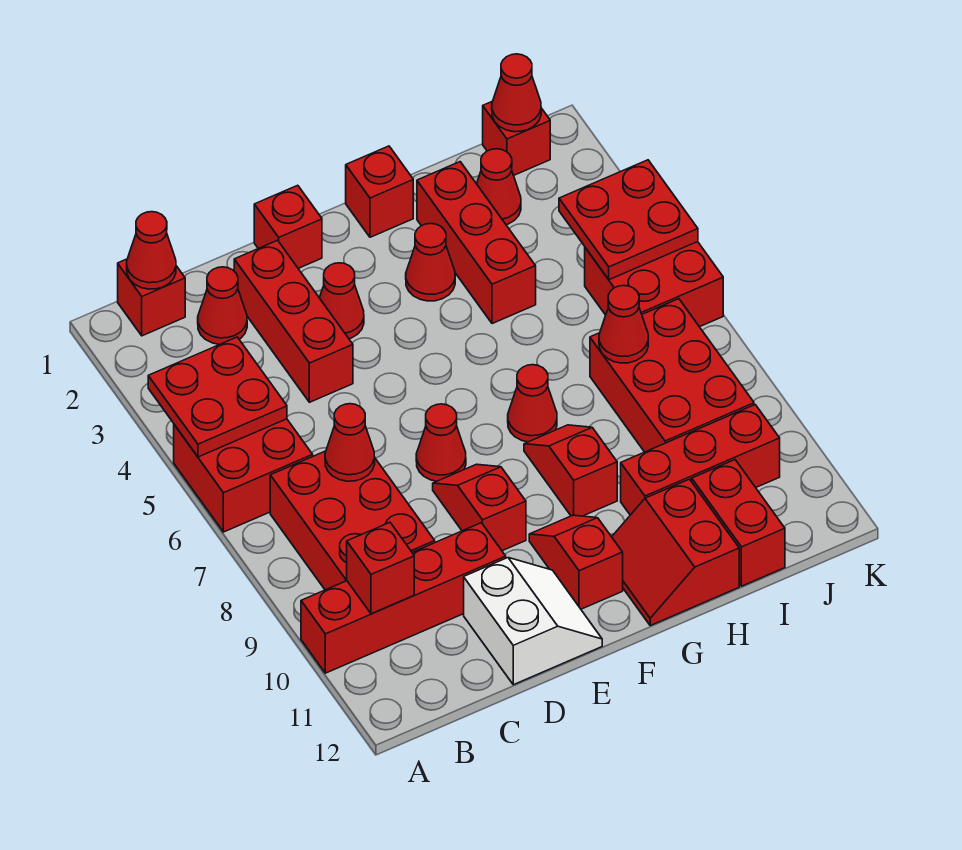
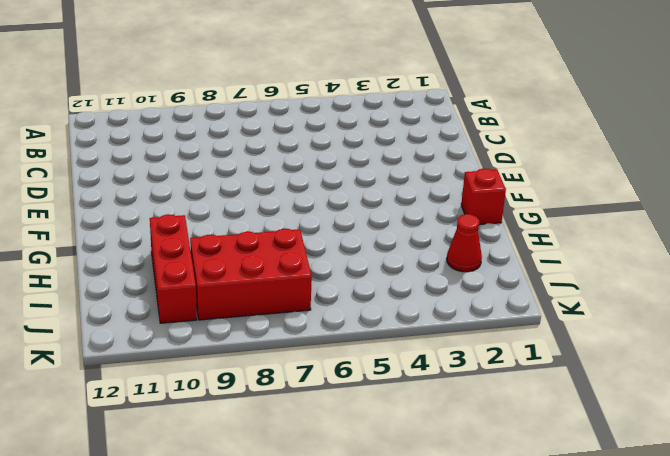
none -> red 2x2 brick [174,419,313,532]
none -> red 1x4 brick [301,523,506,673]
none -> red 1x1 brick [118,259,185,336]
none -> red 2x3 brick [270,451,435,590]

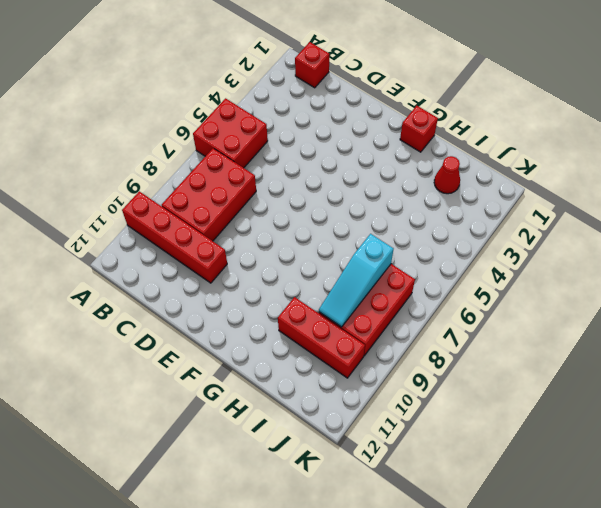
cyan 1x3 slope [319,234,394,327] -> red 1x1 cone [599,286,648,363]
none -> red 1x1 cone [198,267,247,345]
none -> red 1x3 brick [234,240,353,402]
none -> white 2x2 slope [464,558,602,685]
none -> red 1x1 brick [254,185,322,268]

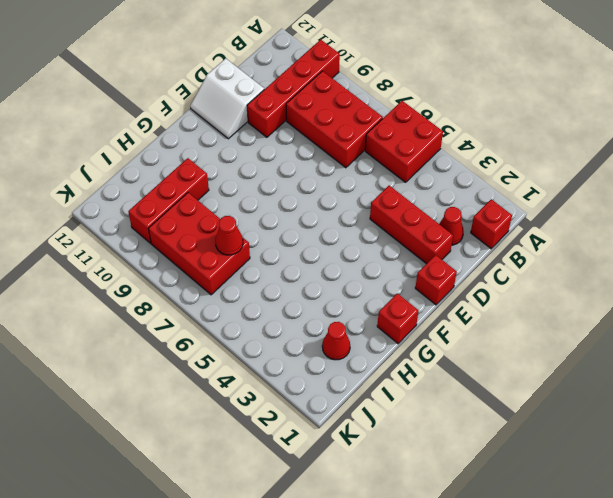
none -> red 1x1 cone [319,263,364,339]
none -> red 1x1 cone [416,404,466,481]
none -> red 1x2 slope [433,464,526,551]
none -> red 1x2 slope [529,515,623,609]

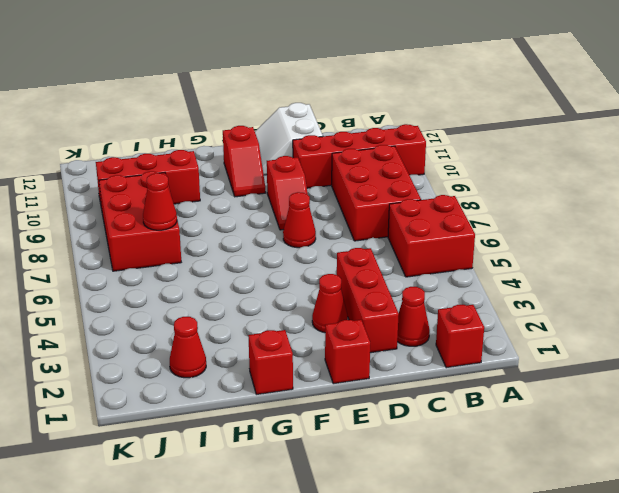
none -> red 1x1 cone [406,223,455,301]
none -> red 1x1 cone [508,365,557,442]
none -> red 1x2 slope [524,425,617,516]
none -> red 2x2 slope [612,479,739,626]

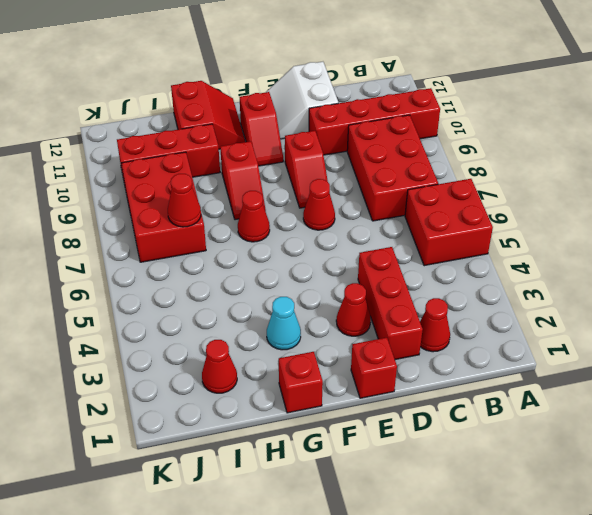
cyan 1x1 cone [267,297,301,350] -> red 1x1 cone [406,223,455,301]
none -> red 1x1 brick [118,259,185,336]
none -> red 1x3 brick [417,162,536,324]
none -> red 1x2 brick [692,460,785,586]
none -> red 1x1 brick [483,102,550,175]

